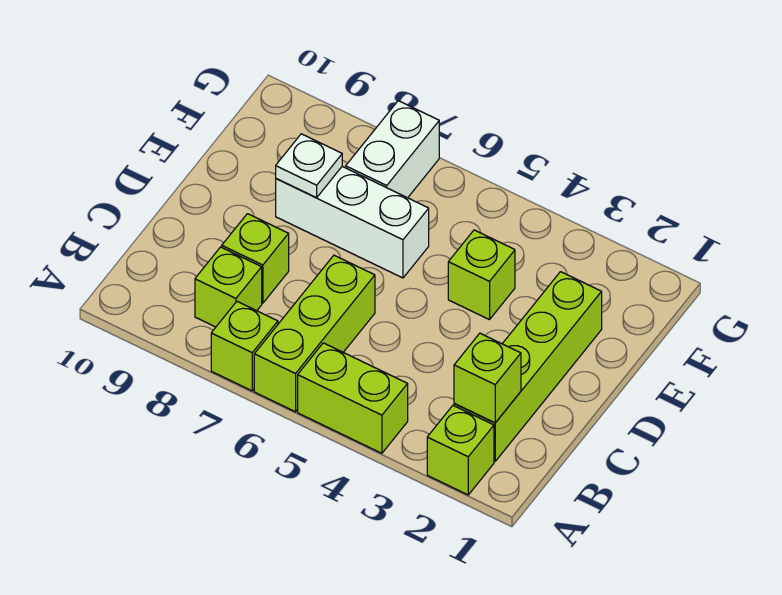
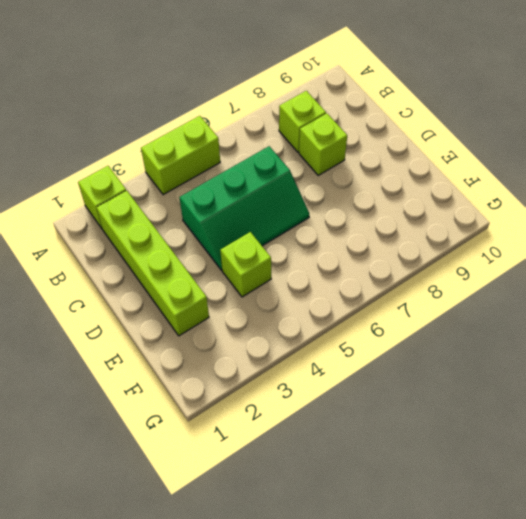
green 2x3 slope [179,146,309,270] -> lime 1x3 brick [254,255,375,412]
none -> lime 1x1 brick [211,302,278,391]
none -> white 1x3 brick [276,167,429,278]
none -> white 1x2 brick [346,101,439,198]

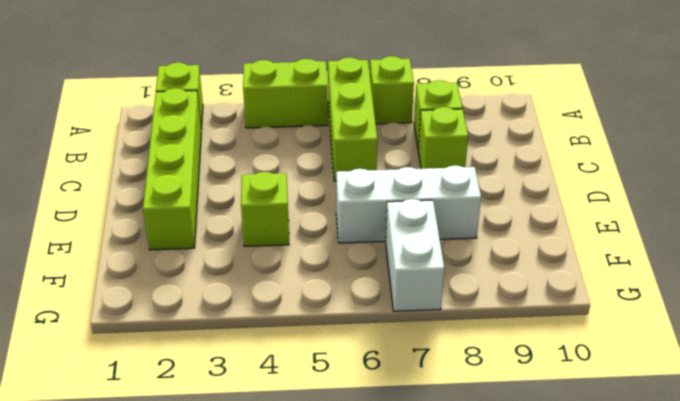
none -> lime 1x1 brick [454,333,521,423]
none -> white 1x1 plate [276,134,342,198]

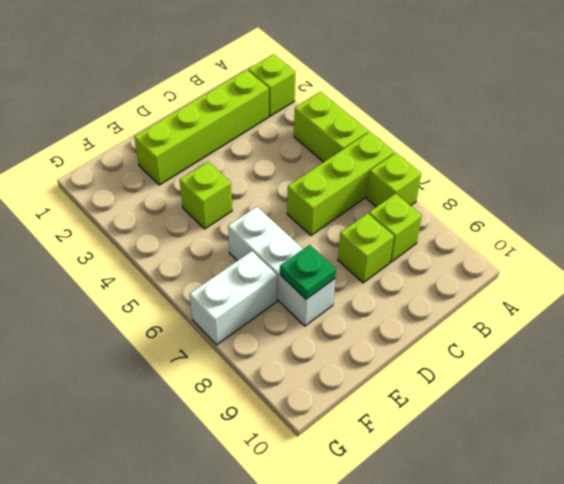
green 1x1 plate [280,245,336,299] -> white 1x1 plate [276,134,342,198]
none -> lime 1x1 brick [454,333,521,423]

